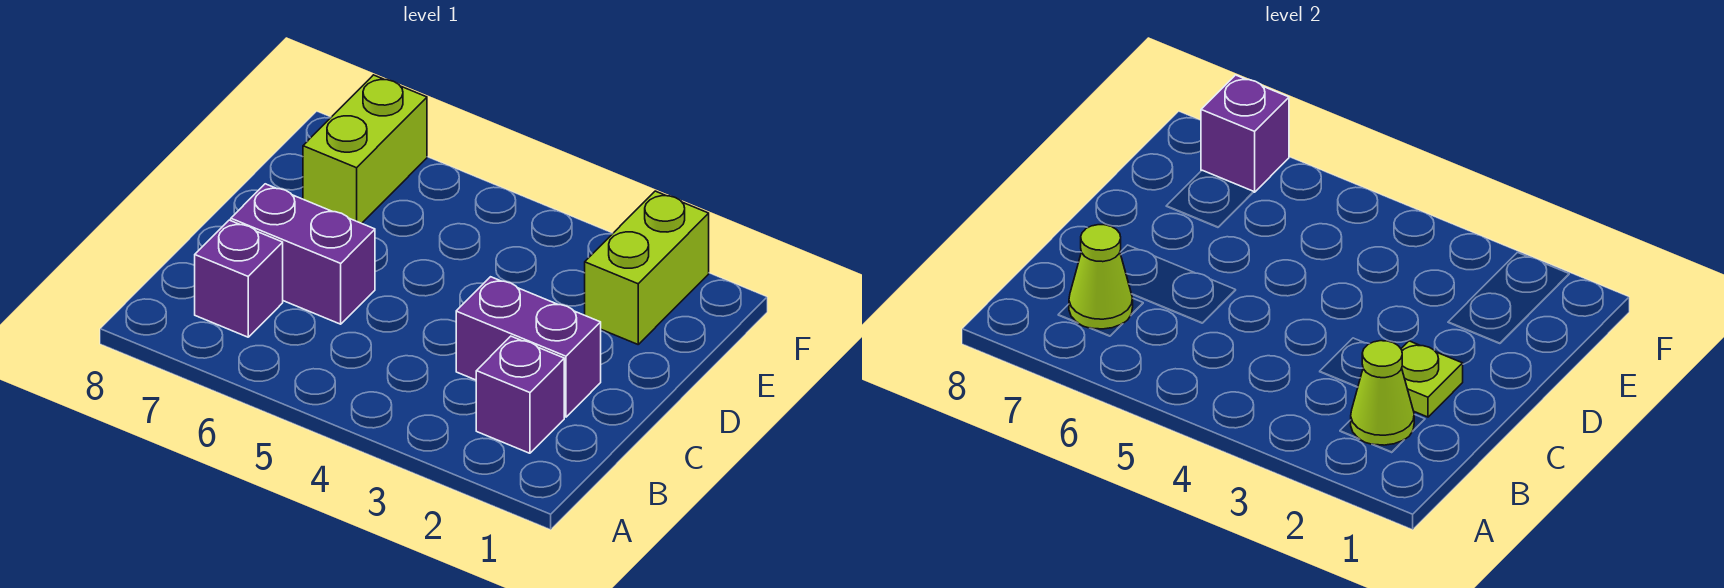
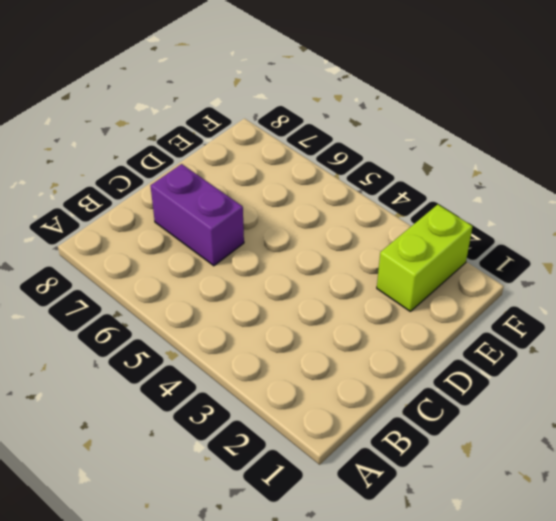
none -> purple 1x1 brick [476,336,564,453]
none -> purple 1x1 brick [195,220,283,337]

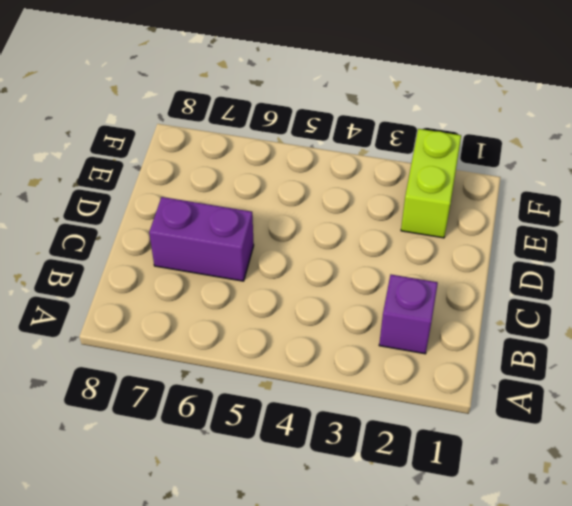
none -> purple 1x1 brick [195,220,283,337]
none -> purple 1x2 brick [456,277,601,417]

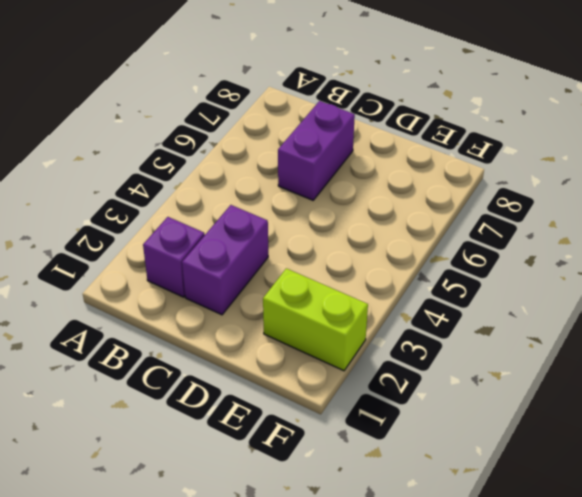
none -> purple 1x1 brick [195,220,283,337]
none -> lime 1x2 brick [303,75,427,223]

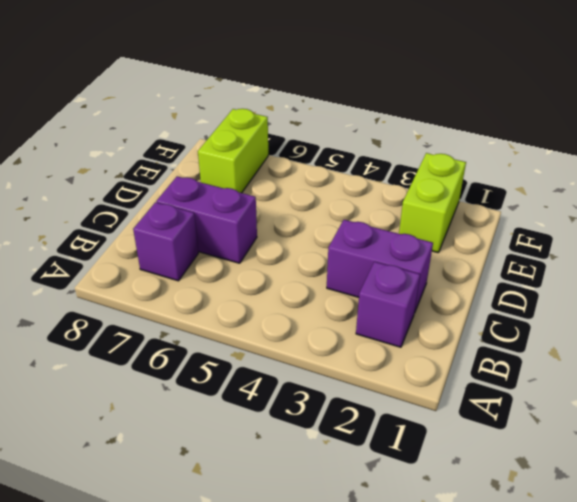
none -> lime 1x1 cone [1351,341,1414,445]
none -> lime 1x1 cone [1069,225,1133,329]

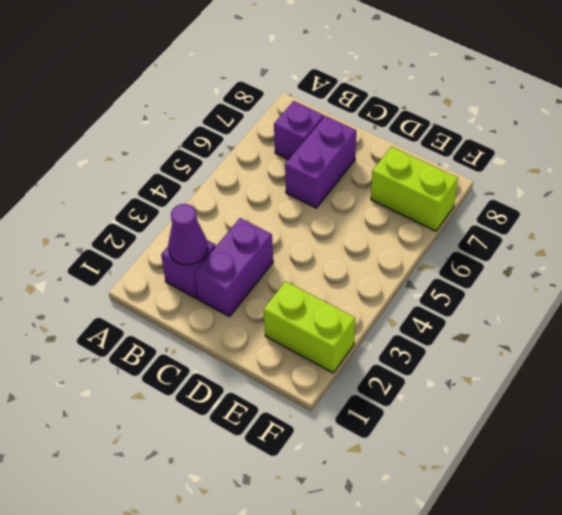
purple 1x1 cone [168,204,208,265] -> lime 1x1 cone [1351,341,1414,445]
none -> lime 1x1 cone [1069,225,1133,329]
none -> lime 1x1 plate [1401,341,1463,417]

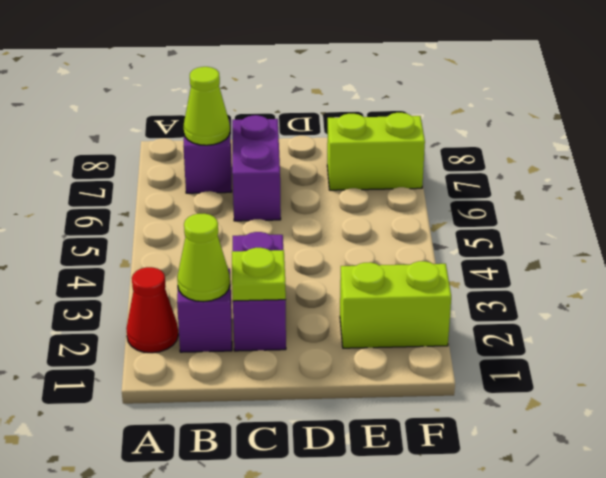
red 1x1 cone [126,267,178,353] -> none
none -> purple 1x1 brick [1201,75,1289,192]

